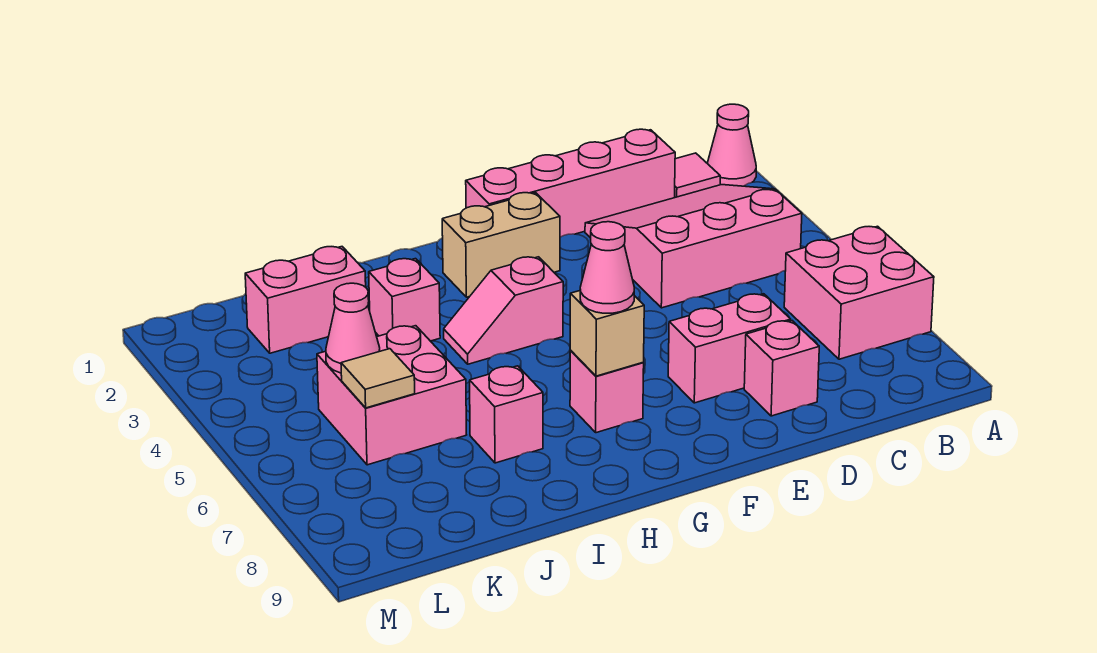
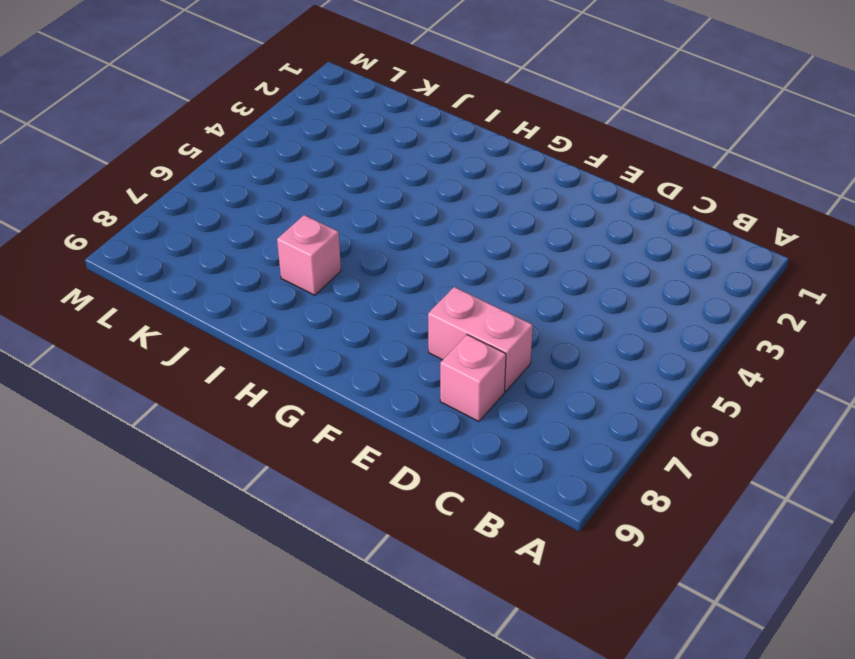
none -> pink 1x1 cone [707,104,756,186]
none -> pink 2x2 brick [784,226,934,359]
none -> pink 1x1 tile [675,153,720,197]

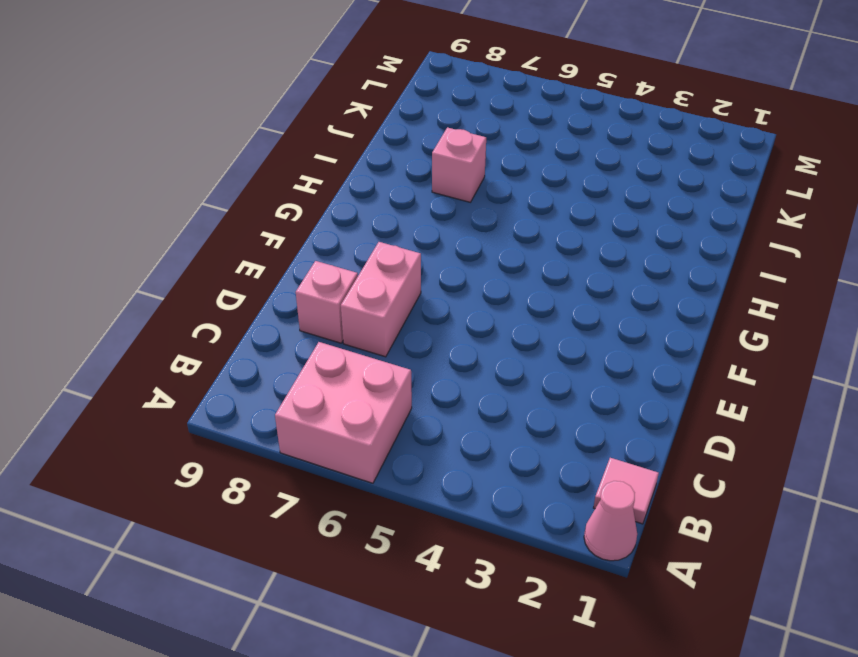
none -> pink 3x3 slope [585,185,802,308]
none -> pink 1x4 brick [466,129,675,237]
none -> tan 1x2 brick [442,193,560,297]

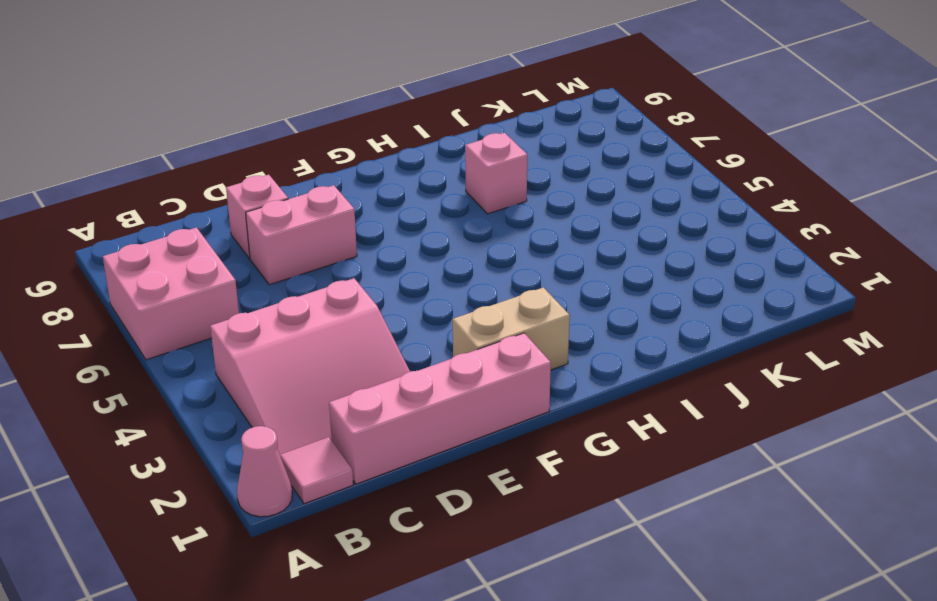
none -> pink 1x2 slope [444,257,563,364]
none -> pink 1x1 brick [570,351,644,433]
none -> pink 1x1 brick [369,259,440,341]

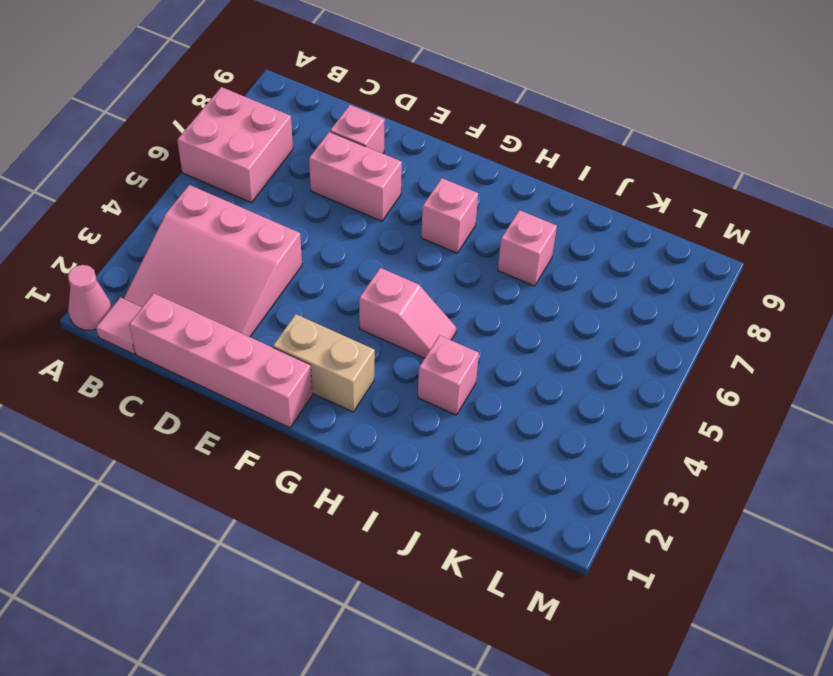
none -> pink 1x2 brick [245,247,366,353]
none -> pink 2x2 brick [317,326,466,465]
none -> tan 1x1 brick [570,291,644,376]

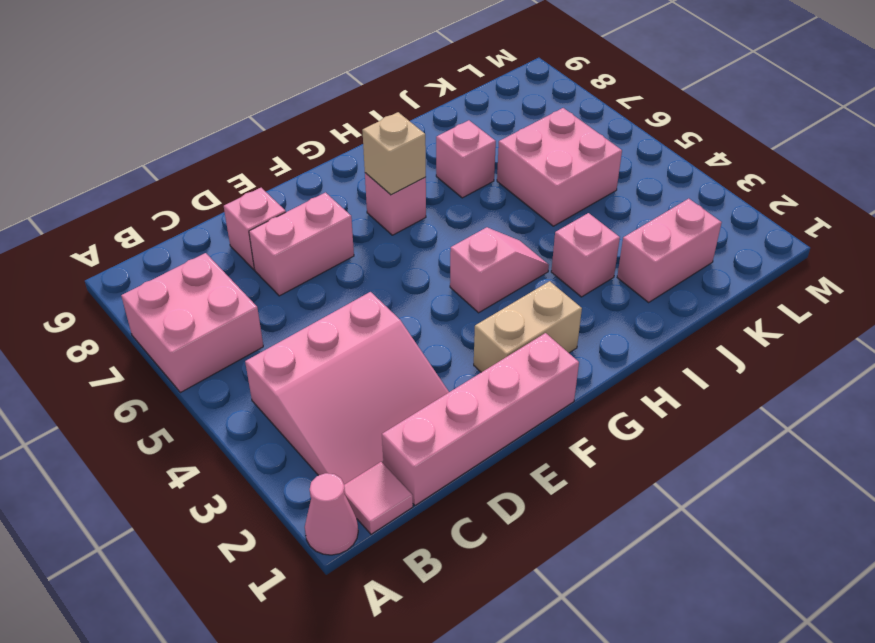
none -> pink 1x1 cone [326,283,380,373]
none -> tan 1x1 tile [341,349,415,408]
none -> pink 1x1 cone [580,222,634,313]

